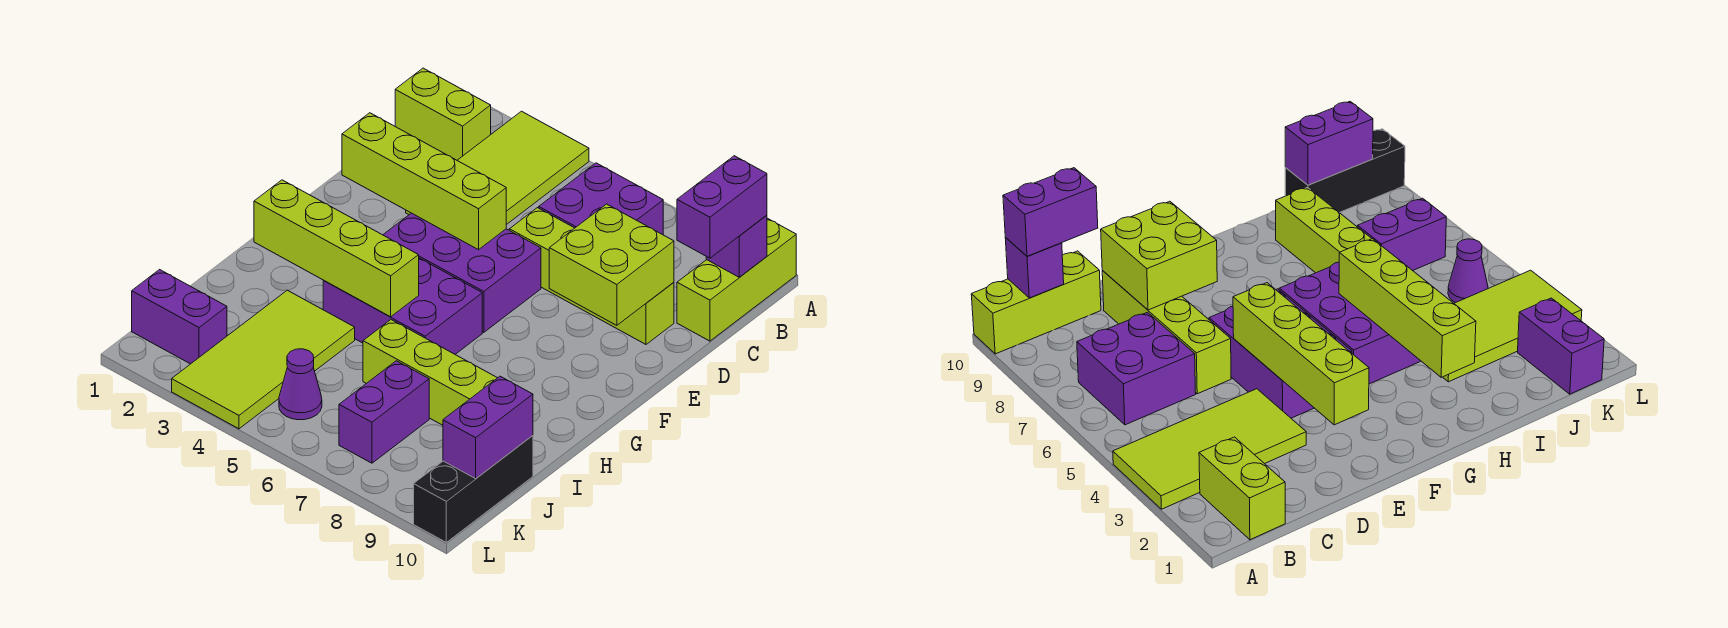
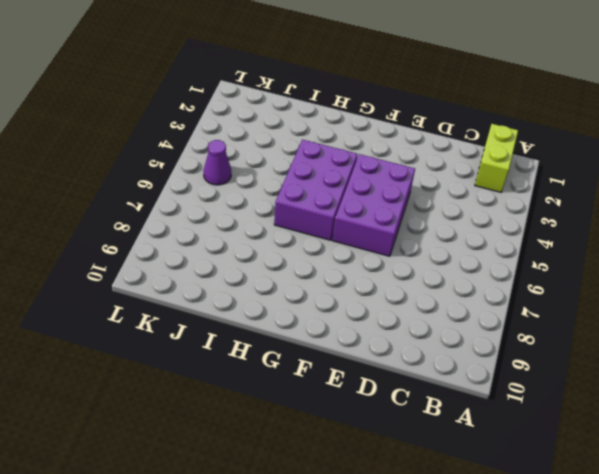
none -> lime 2x4 tile [406,111,589,225]
none -> lime 1x3 brick [677,218,796,341]
none -> purple 2x2 brick [539,163,663,235]

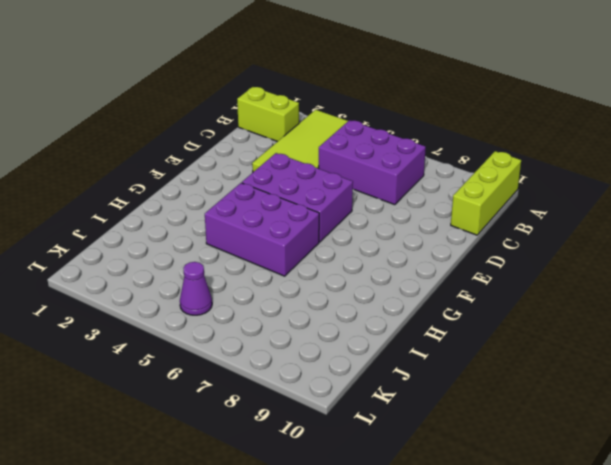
purple 2x3 brick [319,120,426,205] -> purple 2x2 brick [539,163,663,235]
none -> lime 1x4 brick [509,208,674,344]
none -> lime 2x4 tile [172,290,355,429]
none -> lime 1x4 brick [363,320,497,425]

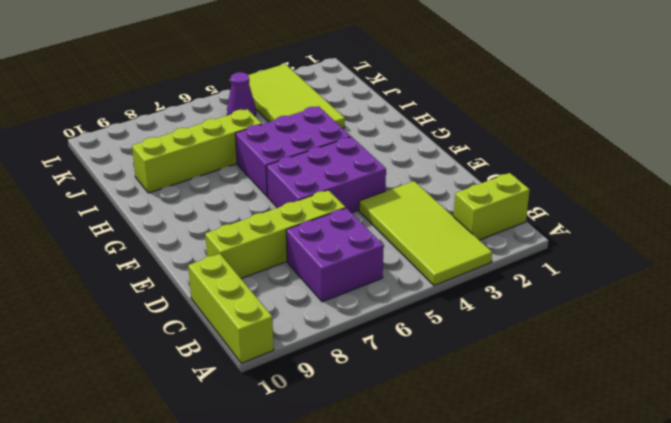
none -> purple 1x2 brick [339,361,429,463]
none -> black 1x3 brick [414,436,533,542]
none -> purple 1x2 brick [132,270,227,364]

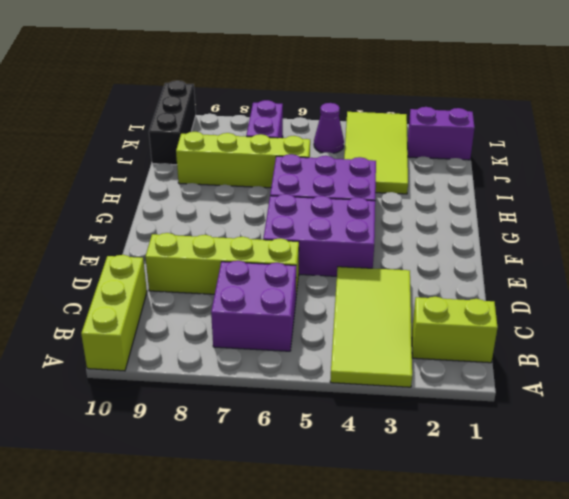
none -> purple 1x1 brick [706,215,767,277]
none -> lime 2x2 brick [549,204,674,325]
none -> lime 1x4 brick [342,113,506,250]

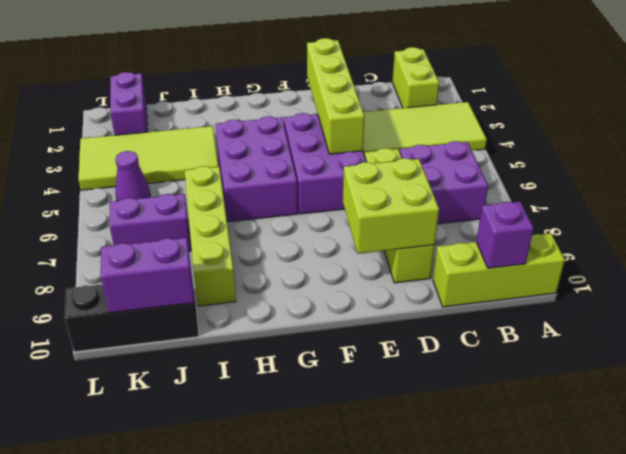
none -> lime 1x4 brick [254,180,419,317]
none -> purple 1x2 brick [677,156,767,258]

